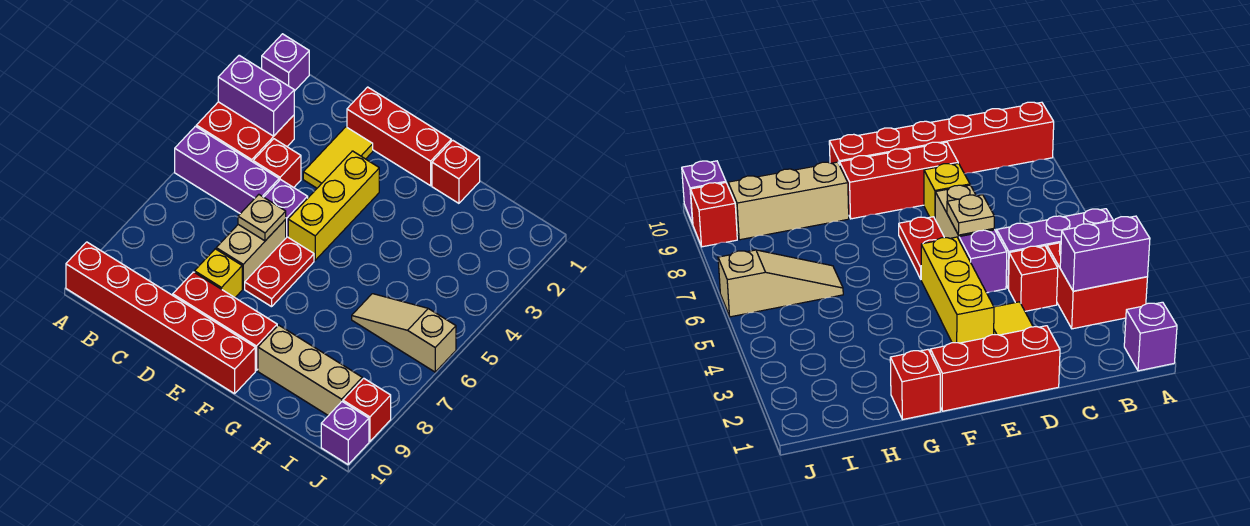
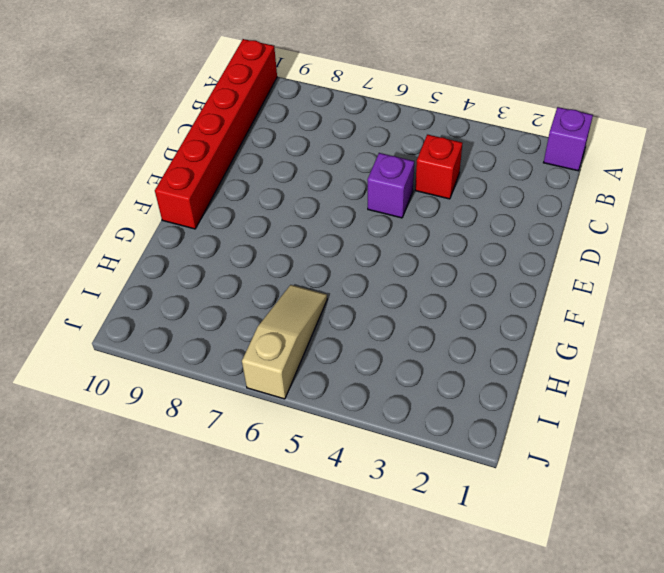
none -> red 2x2 brick [196,102,294,162]
none -> purple 1x3 brick [175,126,279,214]
none -> red 1x3 brick [347,87,451,186]

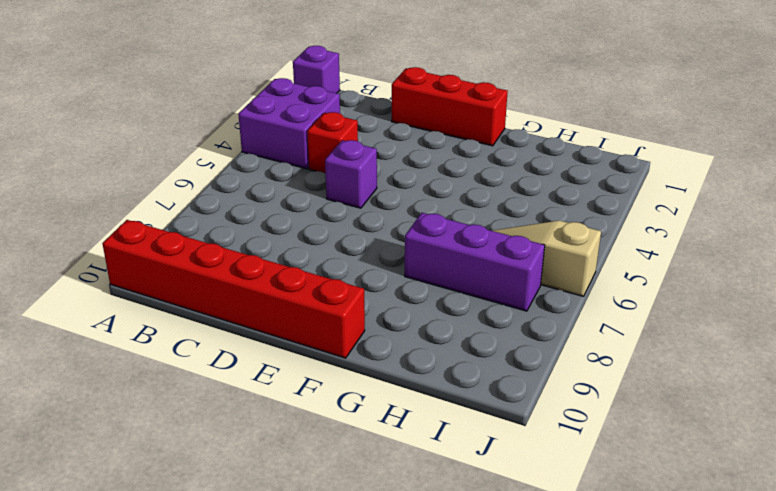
purple 2x2 brick [238,78,340,169] -> red 2x2 brick [196,102,294,162]
purple 1x3 brick [405,213,545,311] -> purple 1x3 brick moved to [175,126,279,214]
none -> yellow 1x2 tile [303,127,373,188]
none -> tan 1x2 brick [216,220,286,289]
none -> yellow 1x1 brick [195,249,242,297]

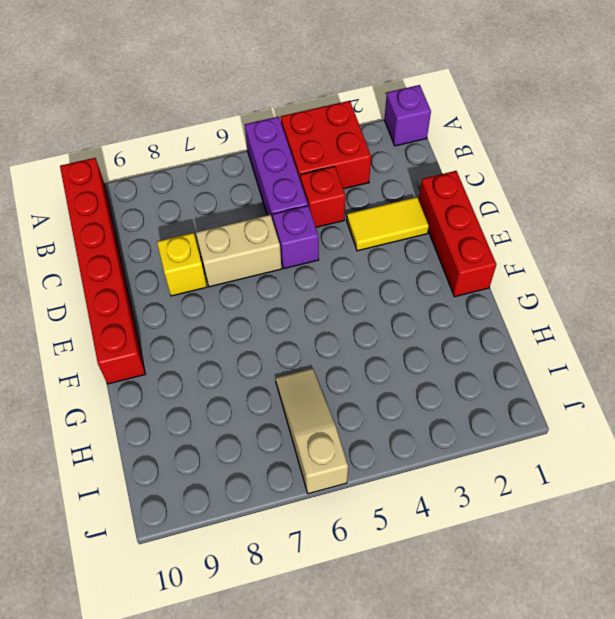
none -> red 1x3 brick [173,272,277,371]
none -> yellow 1x3 brick [288,151,379,260]
none -> red 1x2 plate [245,237,314,307]

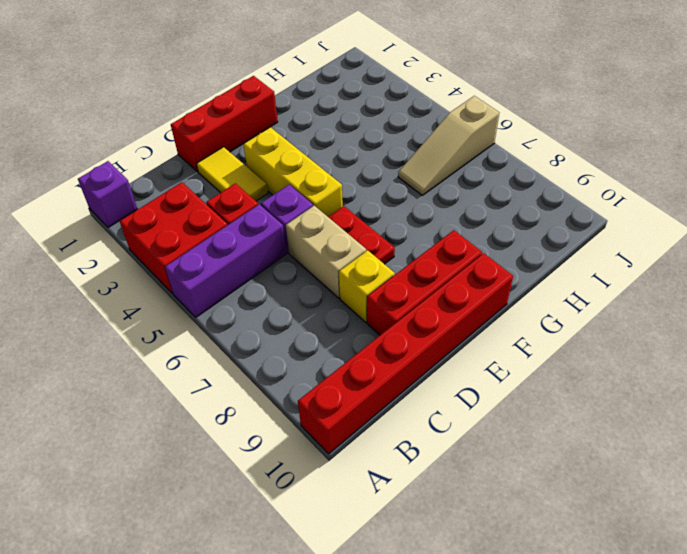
none -> red 1x1 brick [432,140,480,203]
none -> tan 1x3 brick [258,325,362,416]
none -> red 1x1 brick [343,378,391,441]

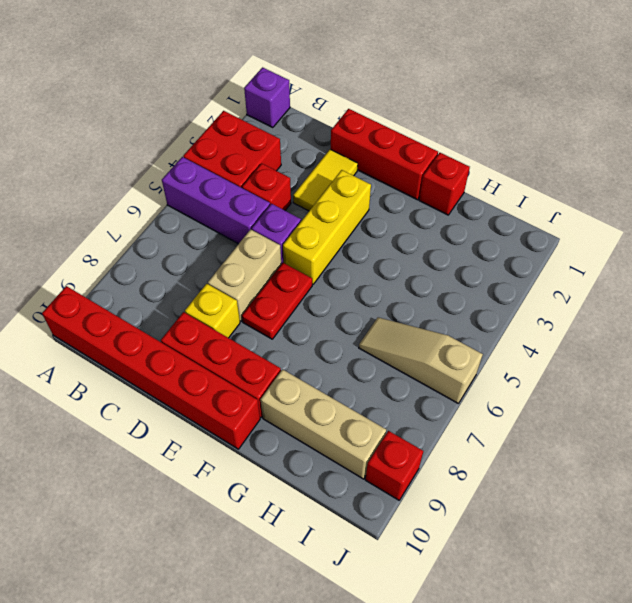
none -> purple 1x1 brick [321,402,369,464]
none -> purple 1x2 brick [218,55,294,136]
none -> tan 1x1 plate [238,195,286,241]

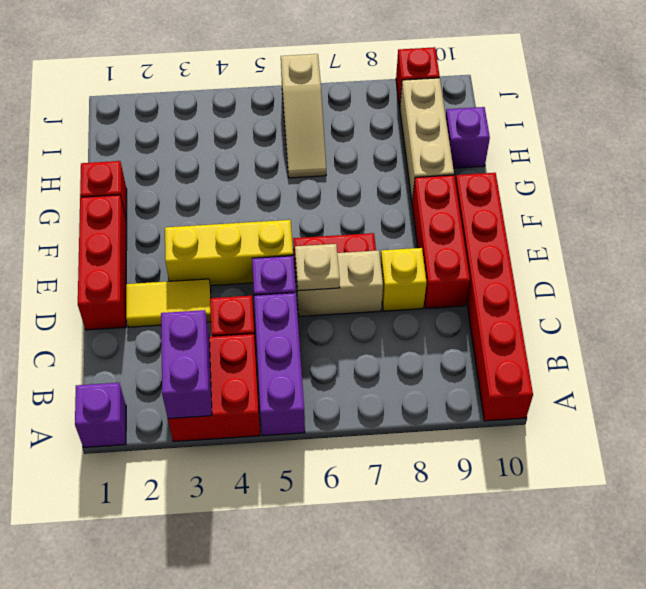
purple 1x1 brick [446,107,490,168] -> purple 1x1 brick moved to [321,402,369,464]

